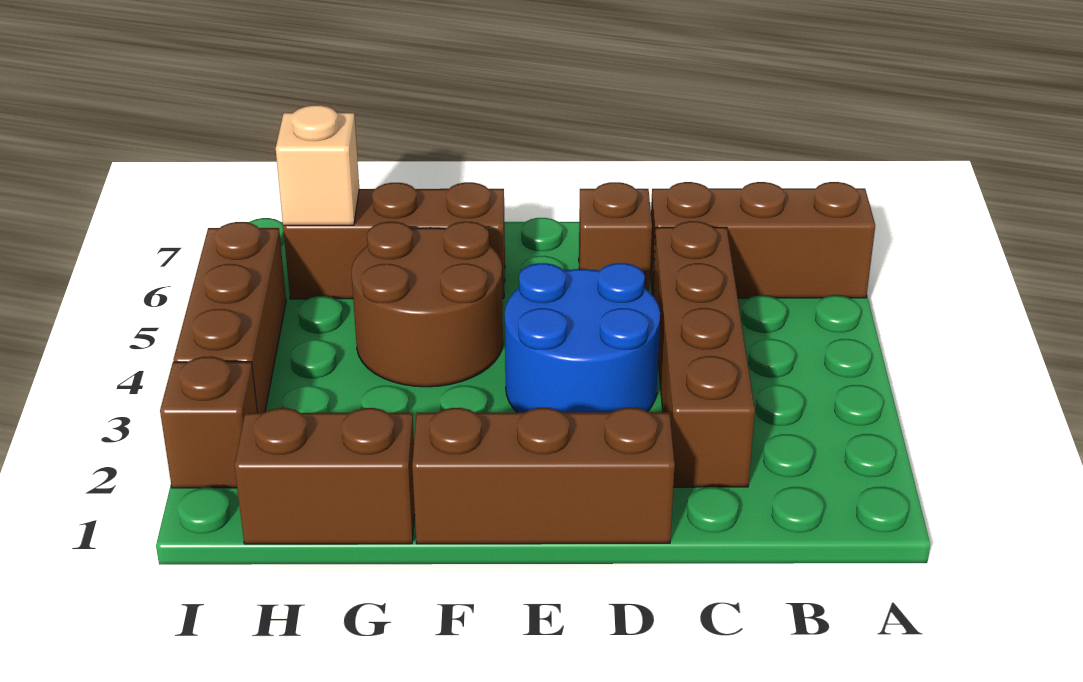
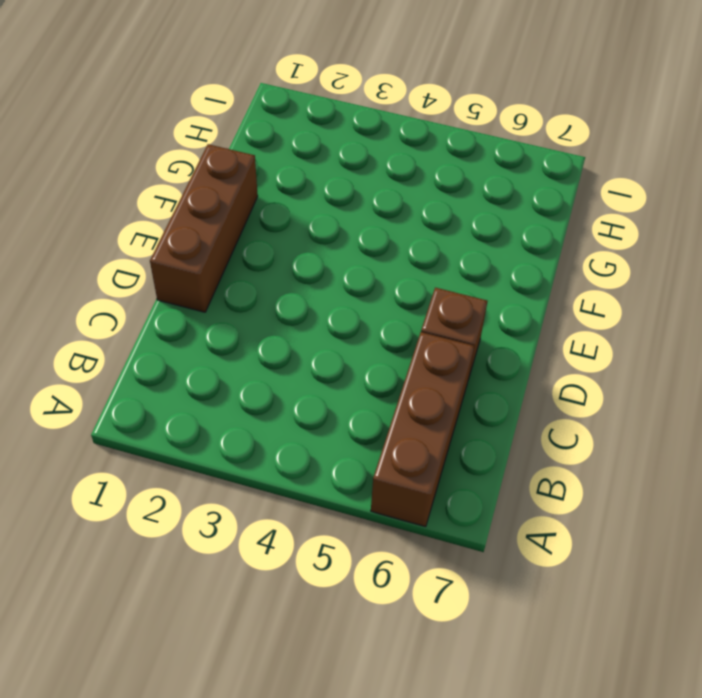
none -> brown 1x4 brick [653,221,755,487]
none -> blue 2x2 round brick [505,263,660,413]

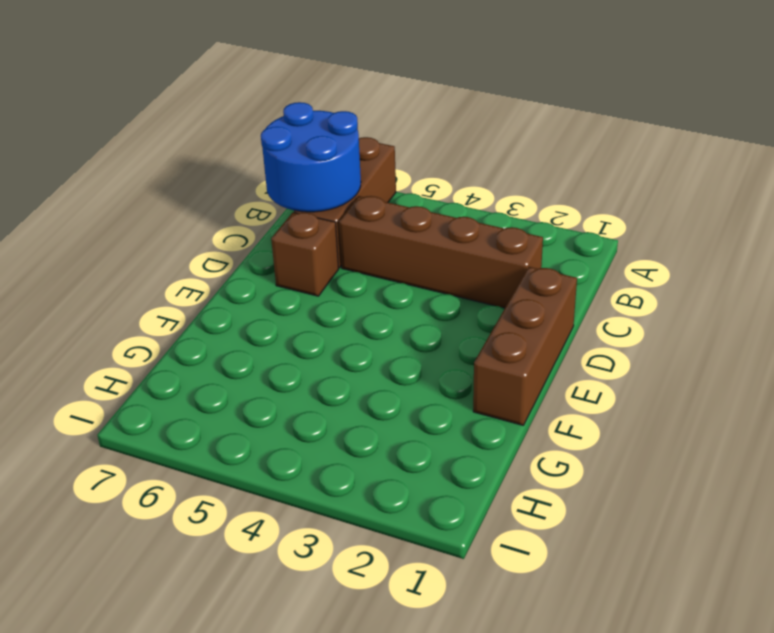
blue 2x2 round brick [261,102,361,212] -> blue 2x2 round brick moved to [505,263,660,413]
none -> brown 2x2 round brick [352,222,503,387]
none -> brown 1x3 brick [283,182,505,299]

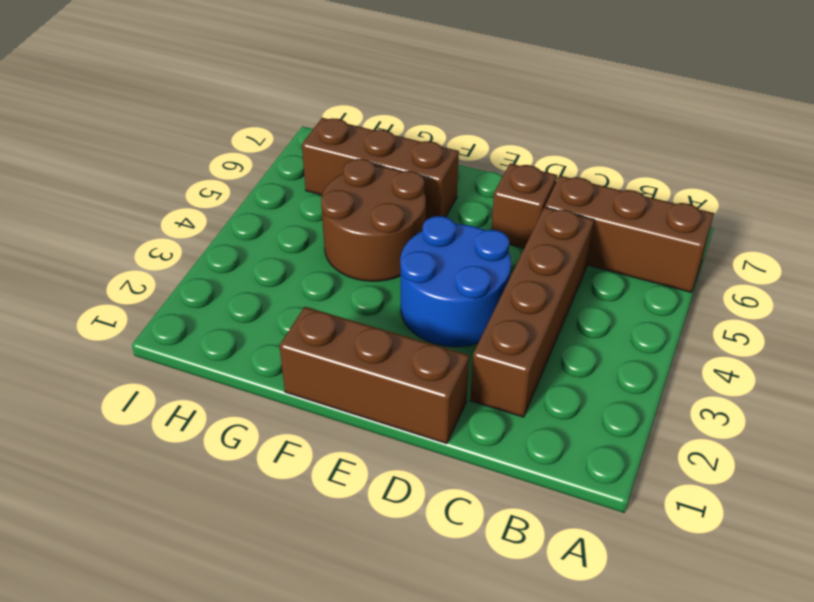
none -> brown 1x2 brick [234,408,415,544]
none -> brown 1x1 brick [160,357,257,488]

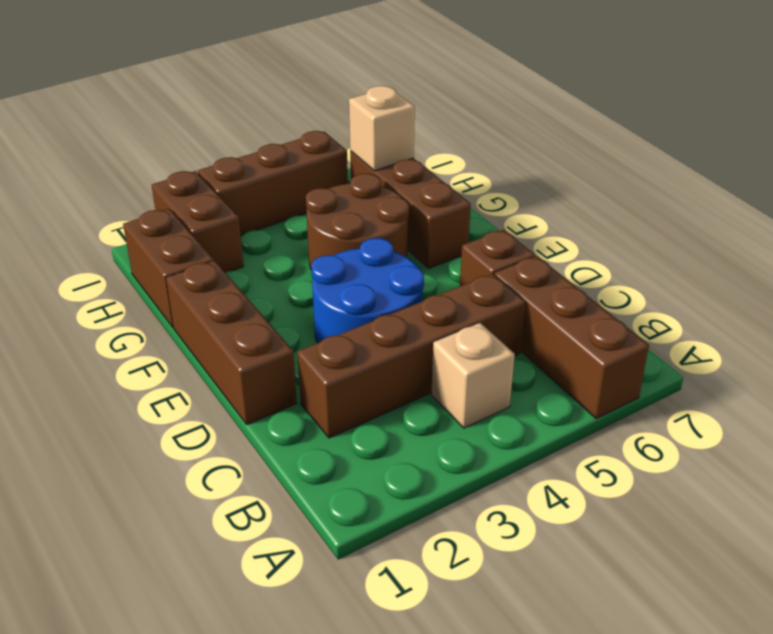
tan 1x1 brick [431,323,515,428] -> none
brown 1x2 brick [152,171,244,272] -> brown 1x1 brick [160,357,257,488]

